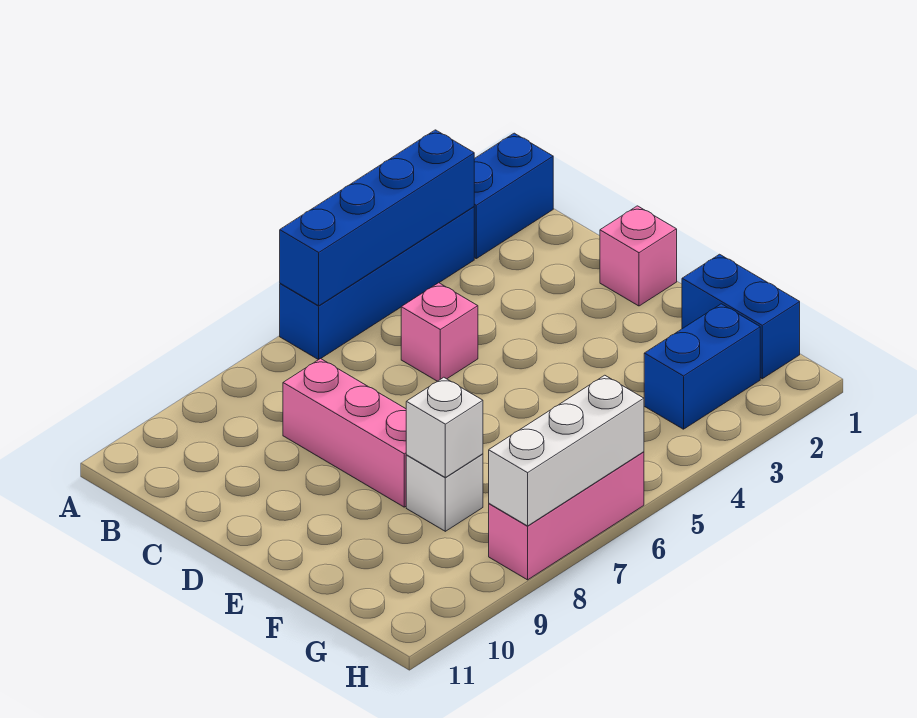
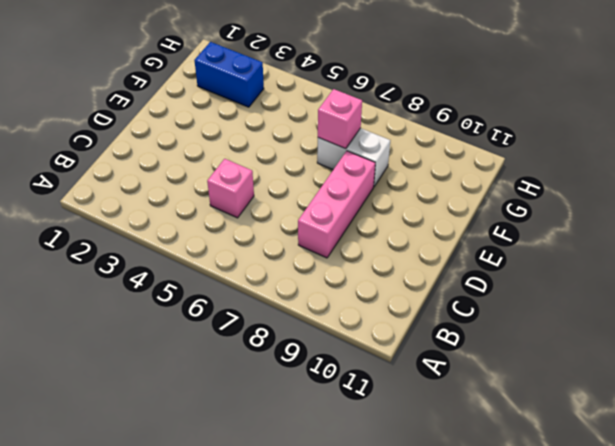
white 1x2 brick [317,128,390,186] -> white 1x1 brick [406,454,483,531]
pink 1x1 brick [318,89,362,149] -> pink 1x1 brick moved to [600,206,677,306]
none -> blue 1x2 brick [474,133,553,259]
none -> blue 1x4 brick [280,207,474,360]
none -> blue 1x2 brick [682,254,800,379]

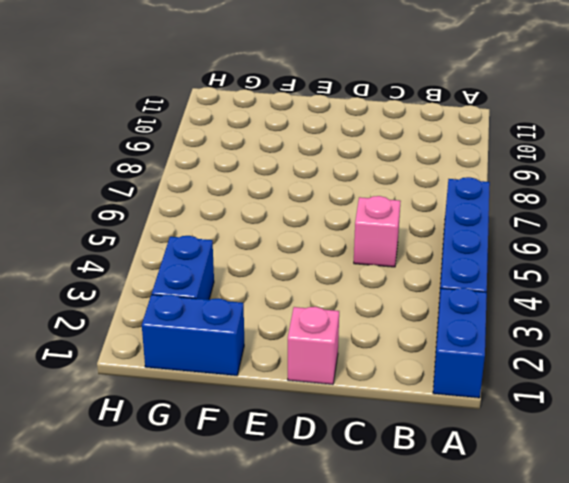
none -> pink 1x3 brick [283,359,406,507]
none -> white 1x1 brick [406,454,483,531]
none -> pink 1x3 brick [489,452,644,580]

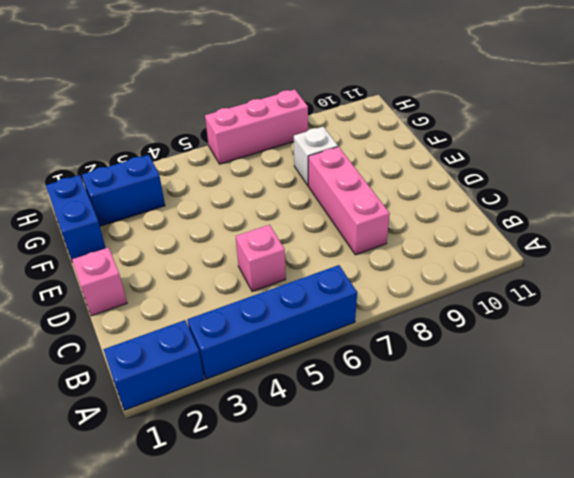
none -> blue 1x4 brick [280,130,474,306]
none -> white 1x1 brick [406,377,483,477]
none -> white 1x3 brick [489,375,644,526]

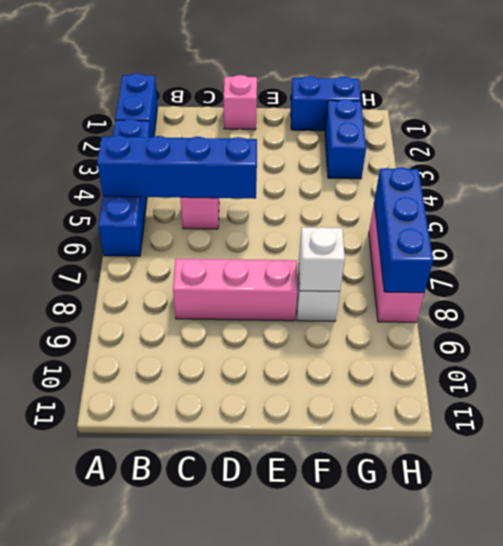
blue 1x4 brick [97,135,257,199] -> blue 1x4 brick turned to [280,130,474,306]
blue 1x3 brick [374,168,433,293] -> white 1x3 brick [489,375,644,526]

